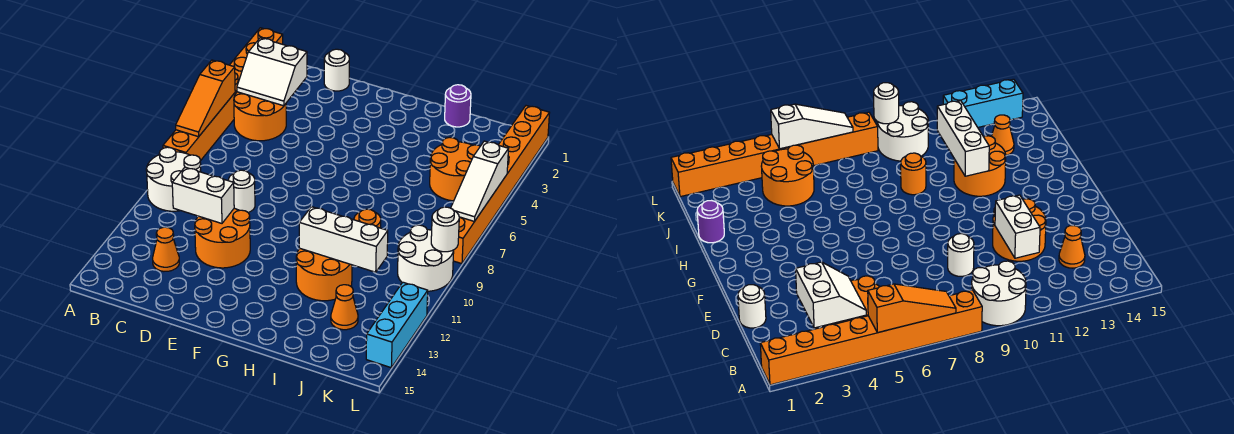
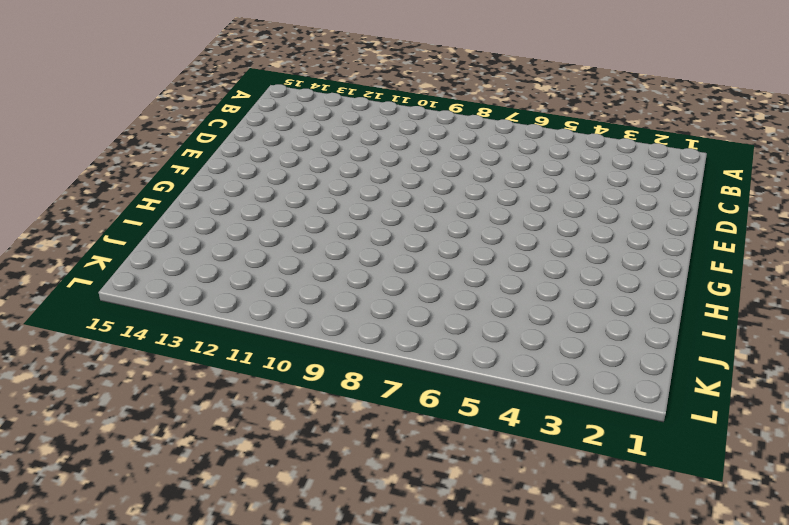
none -> orange 1x8 brick [163,28,283,161]
none -> white 2x2 round brick [146,147,201,211]
none -> orange 2x2 round brick [234,92,286,141]

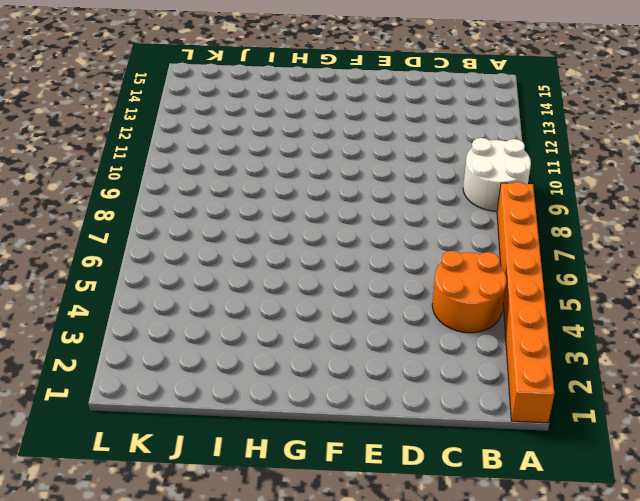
none -> orange 1x1 cone [153,227,179,271]
none -> white 1x1 round brick [324,49,349,91]
none -> white 1x1 round brick [229,170,255,213]

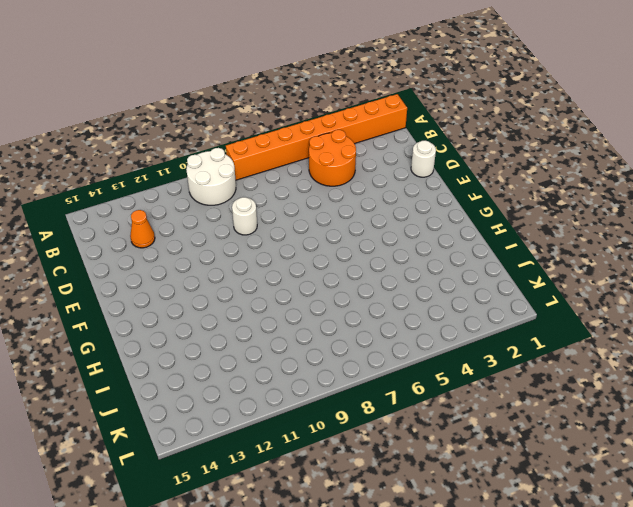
none -> orange 2x2 round brick [195,208,250,268]
none -> orange 2x2 round brick [296,248,352,301]
none -> purple 1x1 round brick [445,85,471,127]

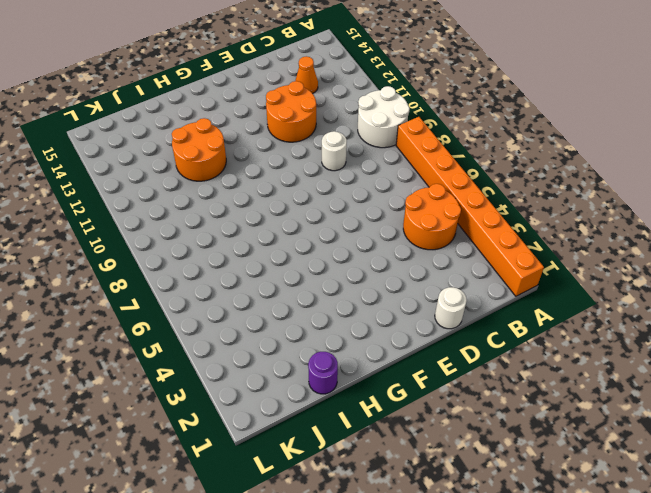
none -> orange 1x1 round brick [354,209,381,228]
none -> orange 2x2 round brick [430,137,480,201]
none -> orange 1x1 cone [331,285,358,330]

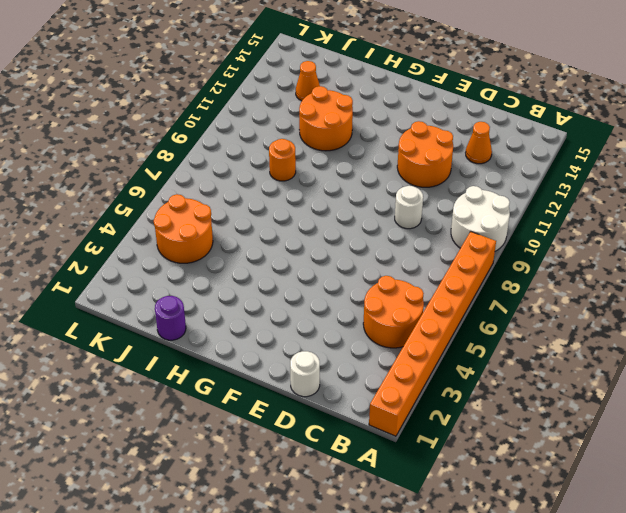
none -> white 2x2 round brick [398,225,454,291]
none -> orange 1x8 brick [453,106,549,264]
none -> cyan 1x3 brick [366,282,428,368]

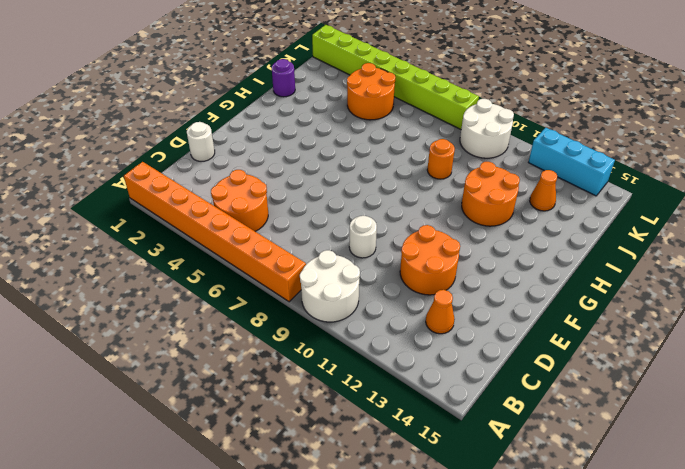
lime 1x8 brick [312,25,479,129] -> orange 1x8 brick [453,106,549,264]
none -> orange 1x3 slope [176,60,235,137]
none -> white 2x2 slope [237,38,307,106]
none -> white 1x2 brick [172,167,234,223]

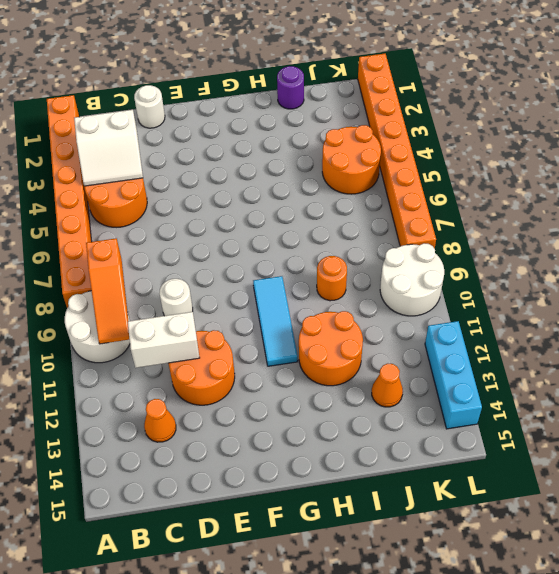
orange 1x3 slope [86,239,130,344] -> orange 1x3 slope moved to [176,60,235,137]
cyan 1x3 tile [253,276,298,366] -> none
none -> white 1x3 brick [299,207,388,272]
none -> white 1x3 slope [451,141,508,221]
none -> white 1x1 round brick [431,207,459,252]

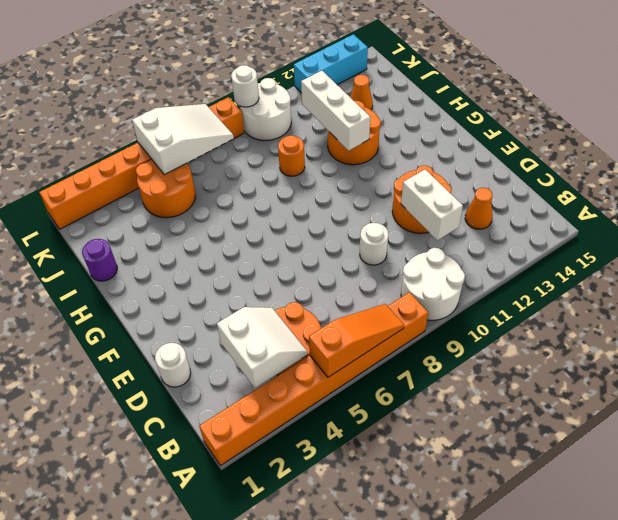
white 2x3 slope [132,104,234,175] -> white 1x3 slope [451,141,508,221]

